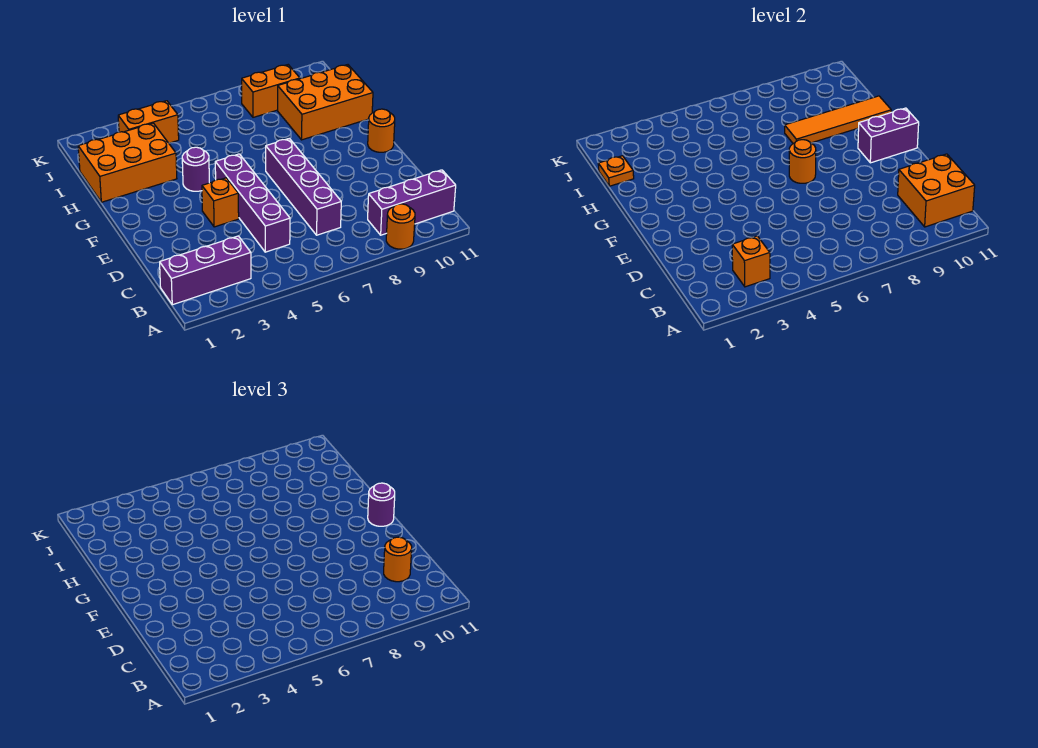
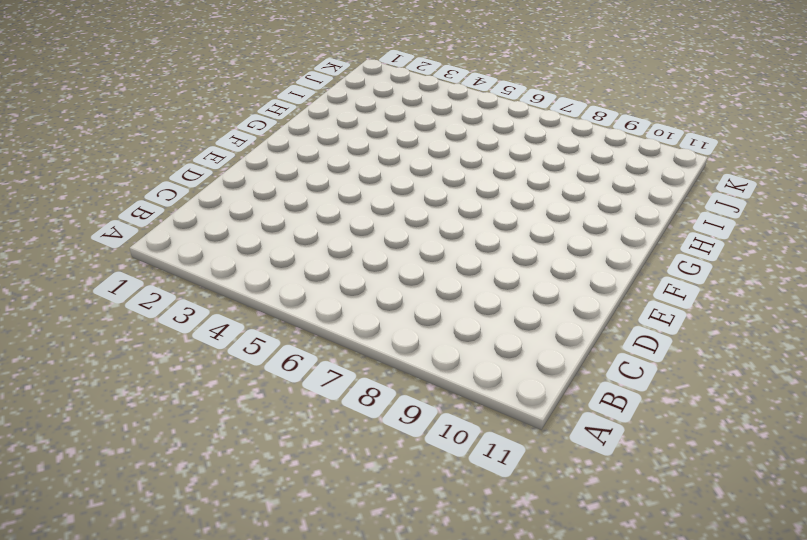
none -> orange 1x1 round brick [386,204,415,249]
none -> purple 1x3 brick [160,236,251,305]
none -> purple 1x3 brick [368,170,456,235]

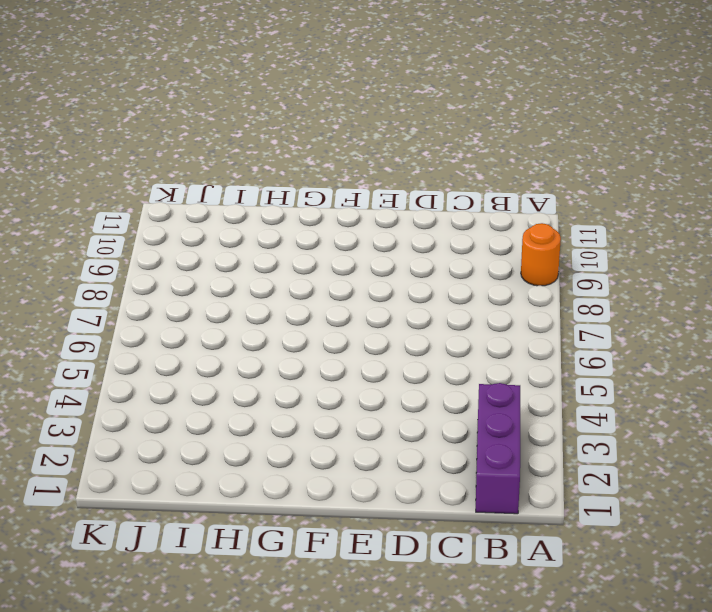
none -> purple 1x3 brick [368,170,456,235]
none -> purple 1x4 brick [215,154,290,252]
none -> purple 1x4 brick [266,138,341,235]

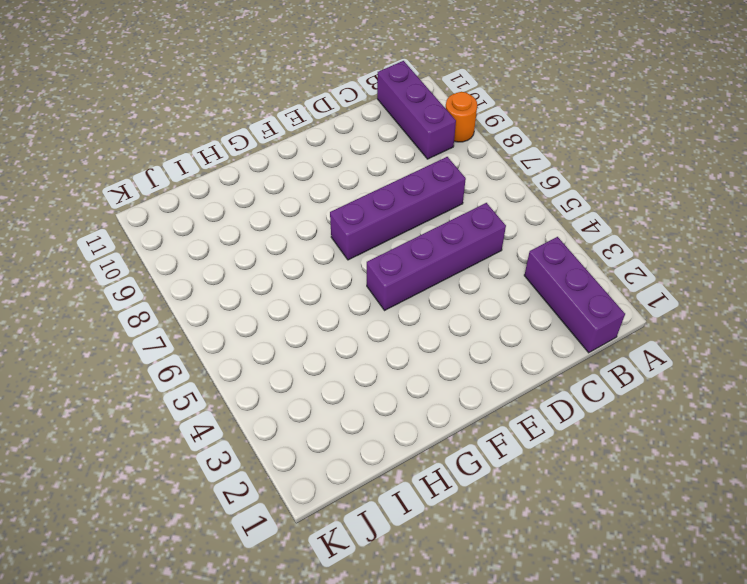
none -> orange 1x1 brick [202,178,239,227]
none -> orange 1x1 round brick [368,109,395,152]
none -> purple 1x1 round brick [182,147,209,191]

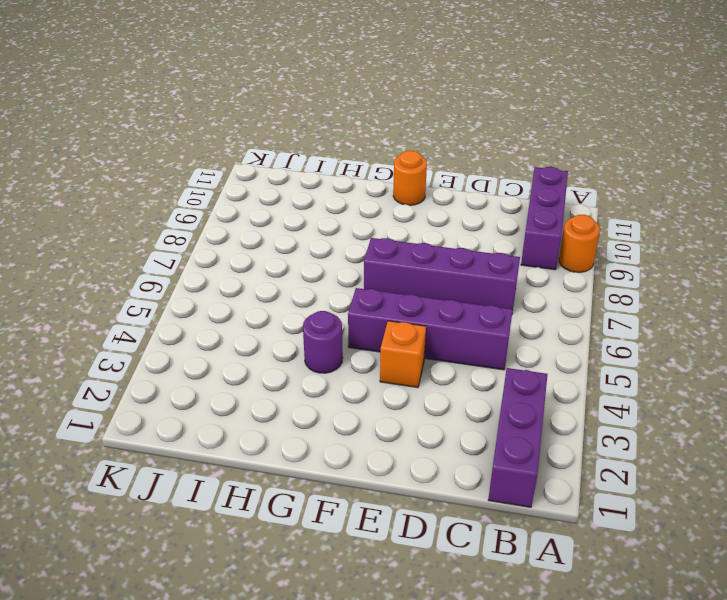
none -> orange 2x3 brick [78,123,177,202]
none -> orange 2x3 brick [278,65,373,140]
none -> orange 1x2 brick [118,101,179,143]

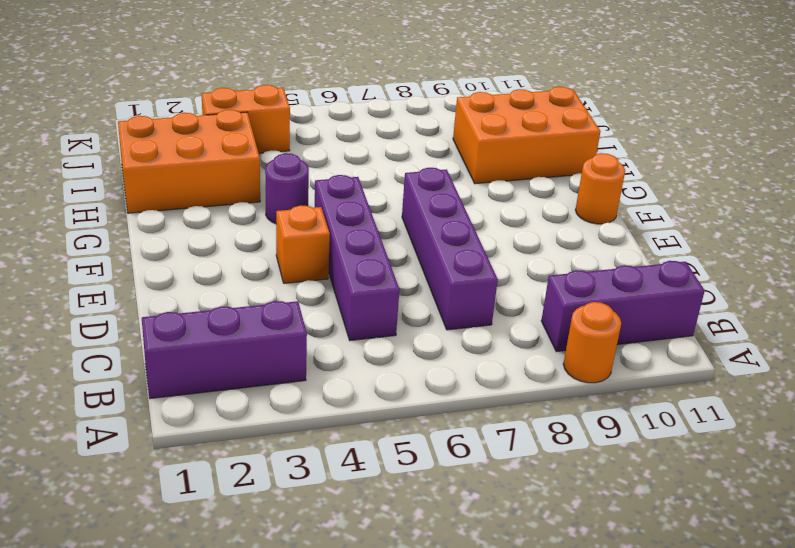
none -> orange 1x2 brick [242,65,300,117]
none -> orange 1x1 brick [732,236,770,287]
none -> orange 2x2 brick [898,154,975,227]

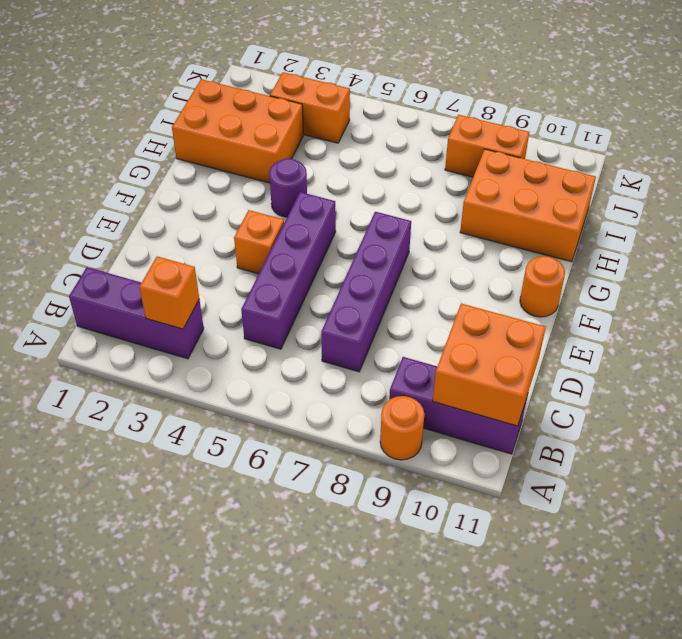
none -> orange 1x1 round brick [789,140,816,183]
none -> purple 1x2 brick [858,108,919,163]
none -> orange 1x4 tile [785,96,891,143]

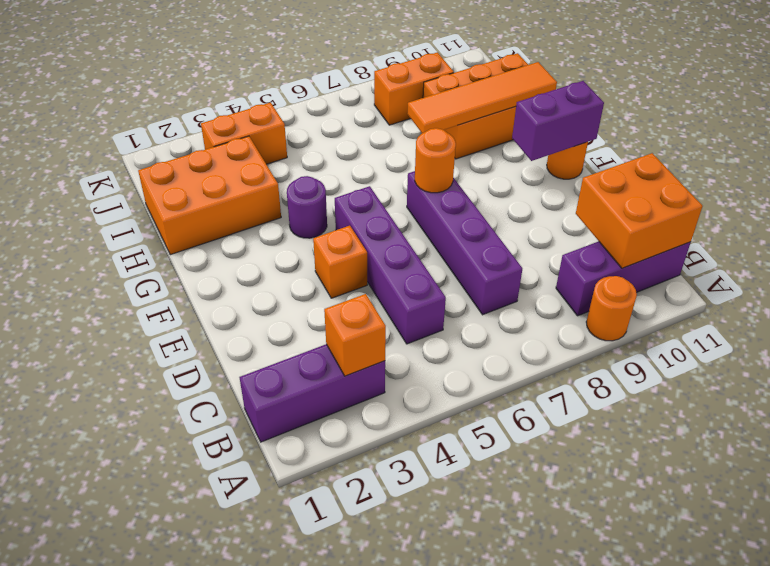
none -> orange 1x1 plate [598,156,634,186]
none -> orange 1x1 round brick [384,537,412,582]
none -> purple 1x1 round brick [368,483,395,526]

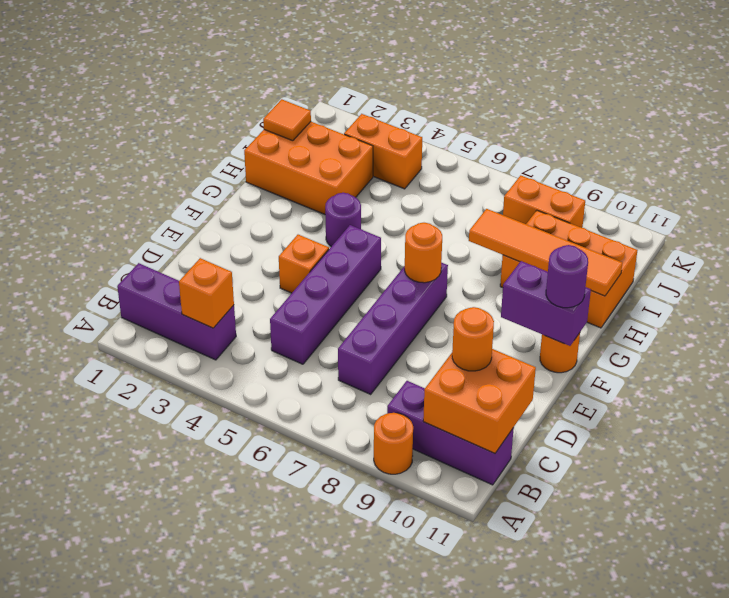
orange 1x1 tile [263,99,311,141] -> orange 1x1 plate [598,156,634,186]

